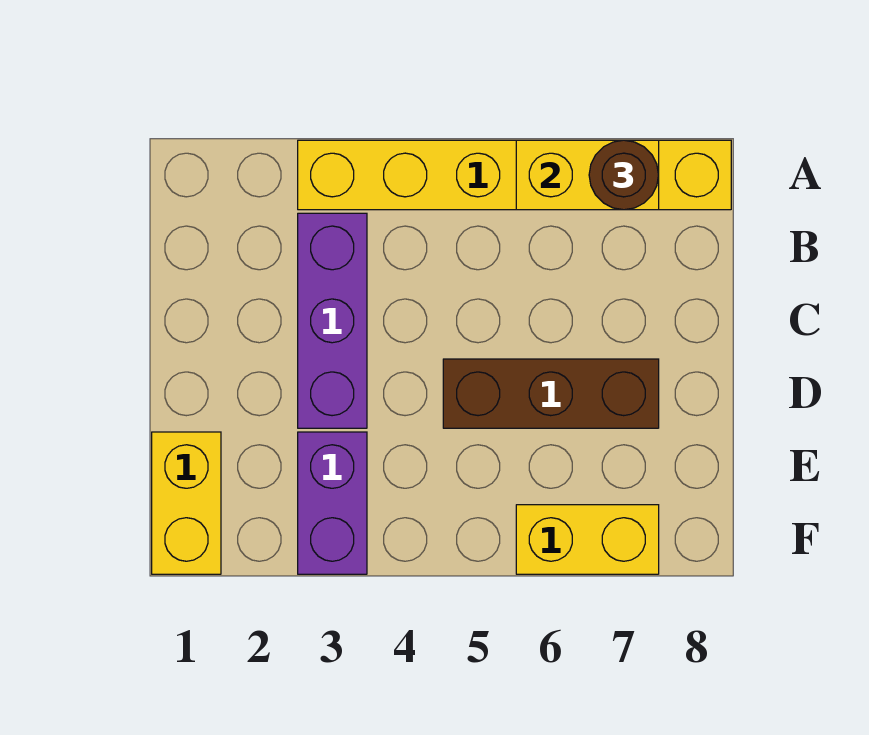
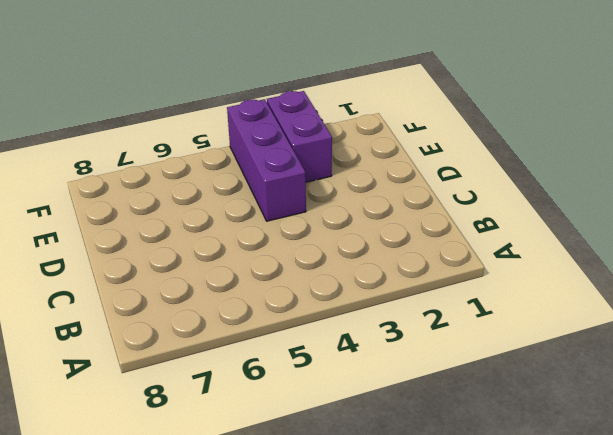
purple 1x3 brick [227,99,306,221] -> purple 1x3 brick moved to [298,213,367,428]
none -> yellow 1x6 brick [298,140,731,210]
none -> brown 1x3 brick [443,359,659,428]

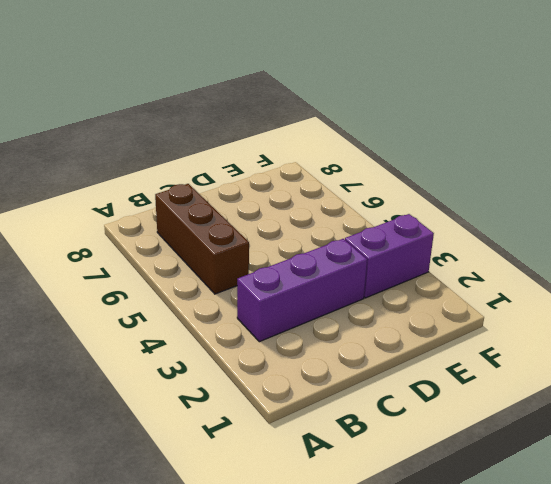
brown 1x3 brick [155,184,249,294] -> brown 1x3 brick moved to [443,359,659,428]
none -> yellow 1x6 brick [298,140,731,210]
none -> yellow 1x2 brick [152,432,221,574]

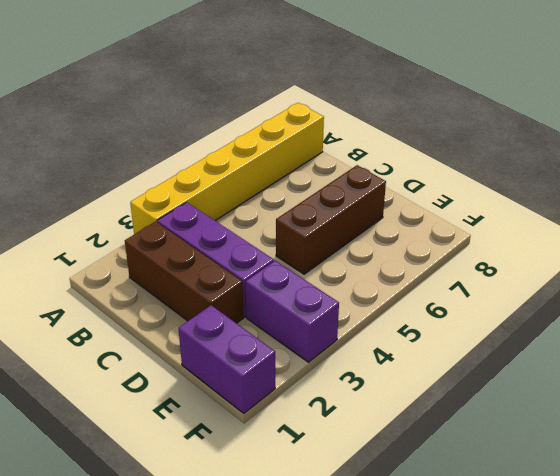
brown 1x3 brick [125,221,244,323] -> none
purple 1x2 brick [178,305,275,413] -> yellow 1x2 brick [152,432,221,574]
none -> yellow 1x2 brick [516,505,659,574]
none -> yellow 1x2 brick [516,140,659,210]

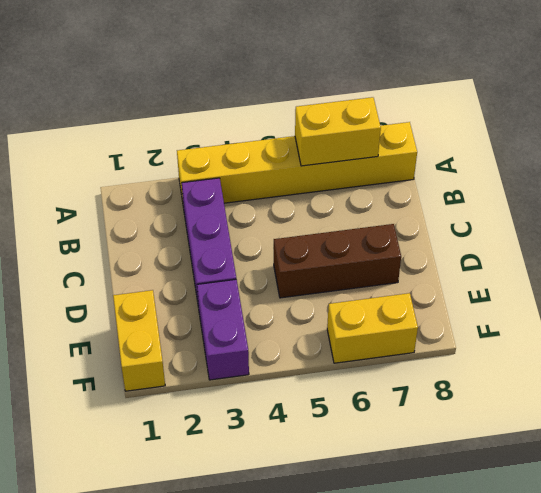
none -> brown 1x1 round brick [589,140,659,210]

